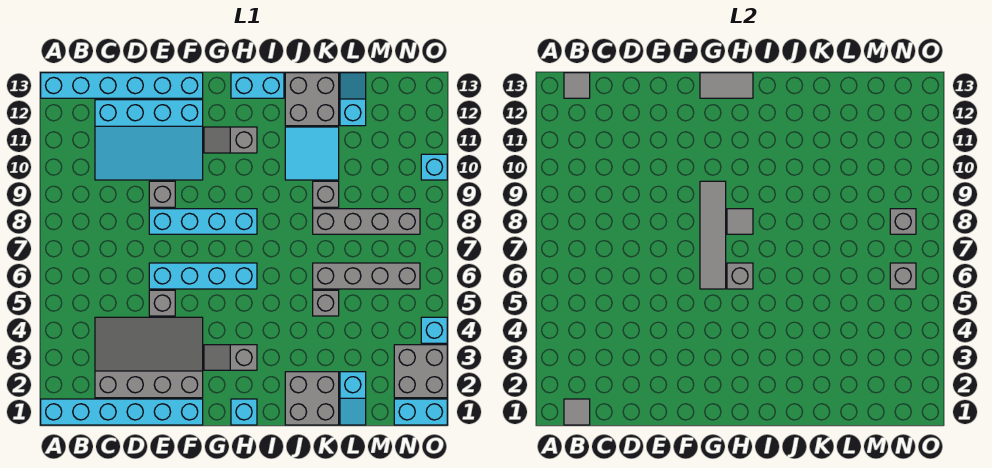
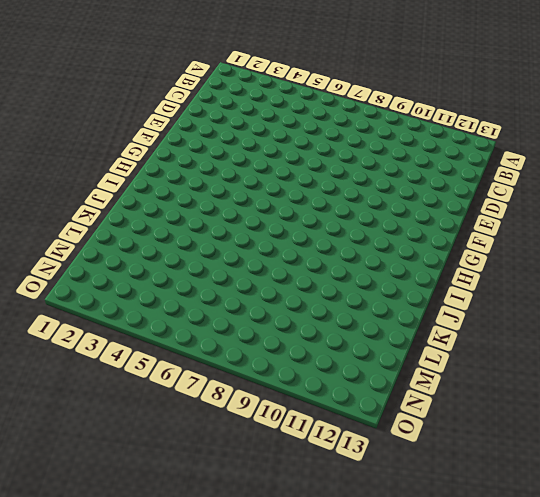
none -> cyan 1x6 brick [41,399,203,425]
none -> cyan 1x6 brick [41,73,203,98]
none -> grey 3x4 slope [95,317,203,398]
none -> cyan 3x4 slope [95,100,203,180]

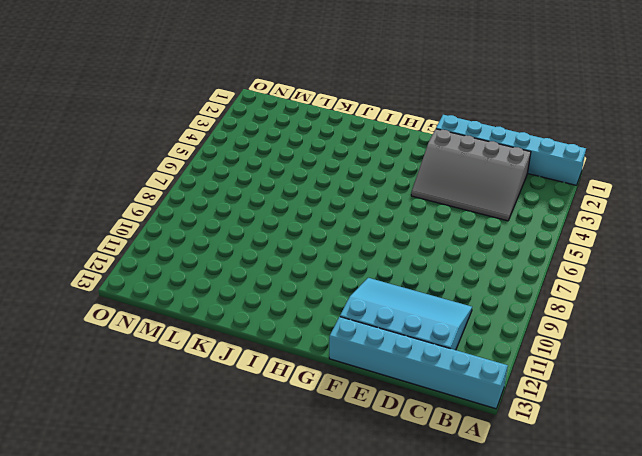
none -> grey 1x1 brick [149,290,175,316]
none -> cyan 1x4 brick [149,263,257,289]
none -> cyan 1x4 brick [149,209,257,234]
none -> grey 1x1 brick [149,181,175,207]

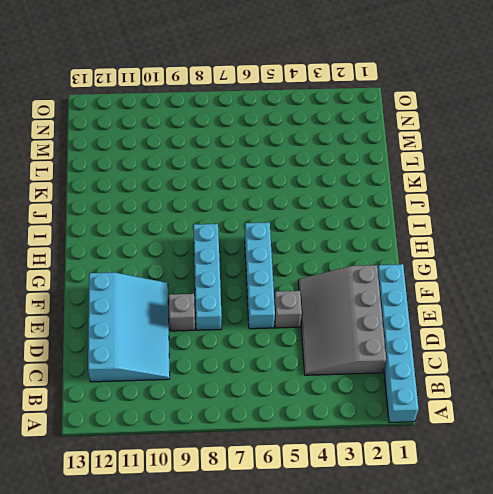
none -> cyan 1x6 brick [41,73,203,98]
none -> grey 1x2 slope [204,345,257,370]
none -> grey 1x2 slope [204,127,257,153]
none -> cyan 1x1 brick [231,399,257,425]

